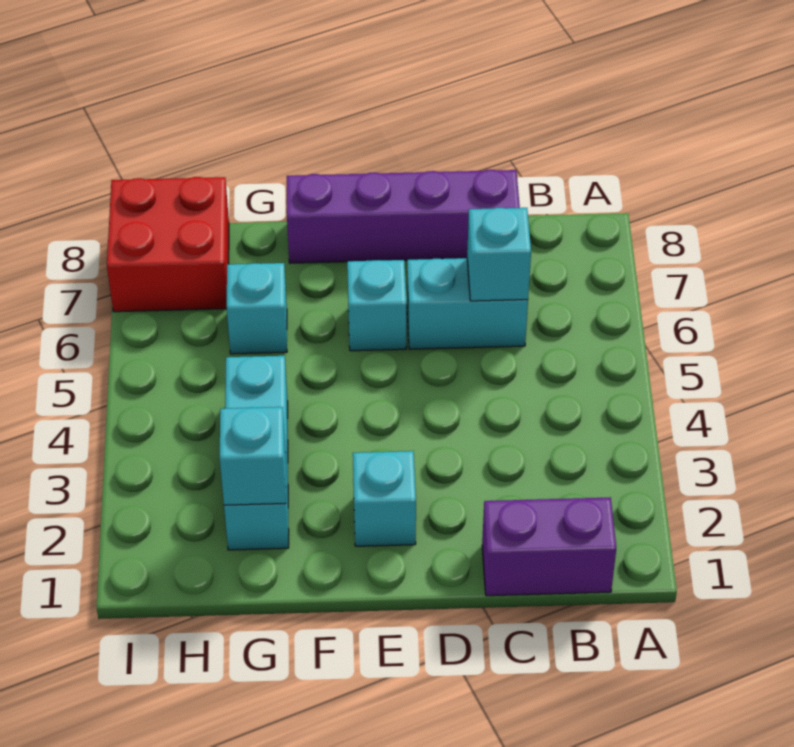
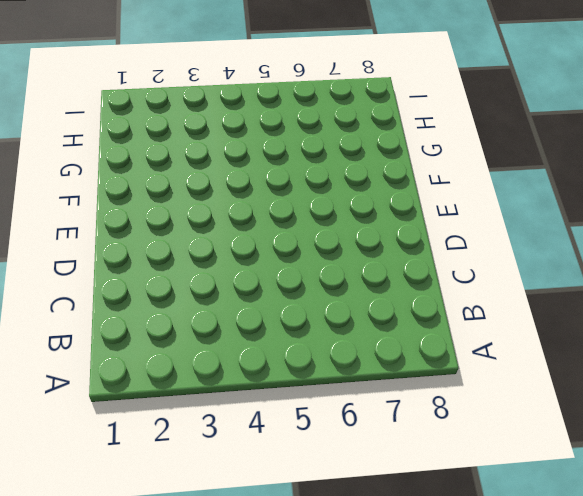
none -> purple 1x2 brick [482,497,616,596]
none -> cyan 1x2 brick [407,258,528,349]

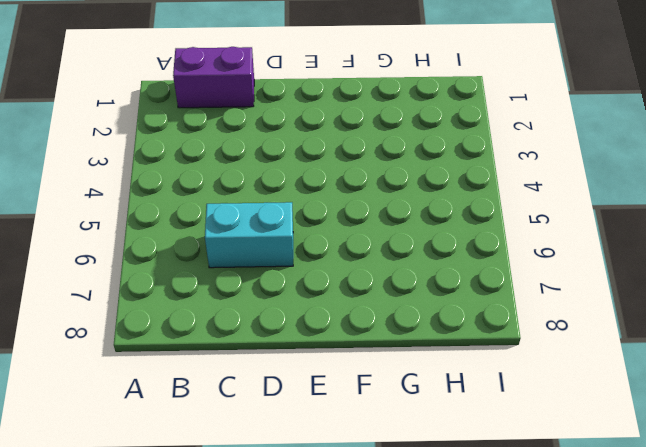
none -> purple 1x4 brick [287,170,520,263]
none -> cyan 1x1 brick [353,451,416,546]

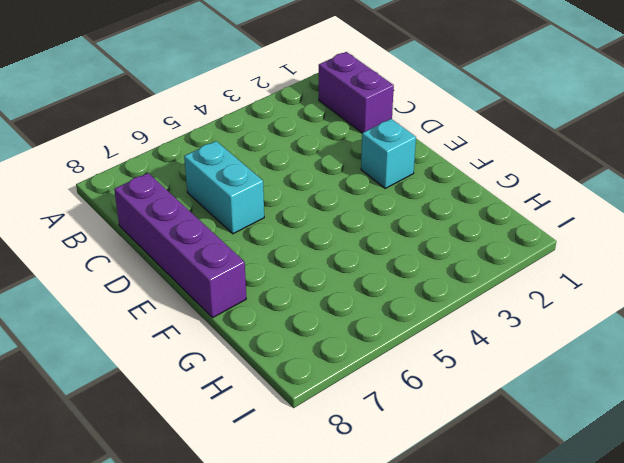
none -> cyan 1x1 brick [347,260,406,351]
none -> cyan 1x3 brick [224,356,289,550]

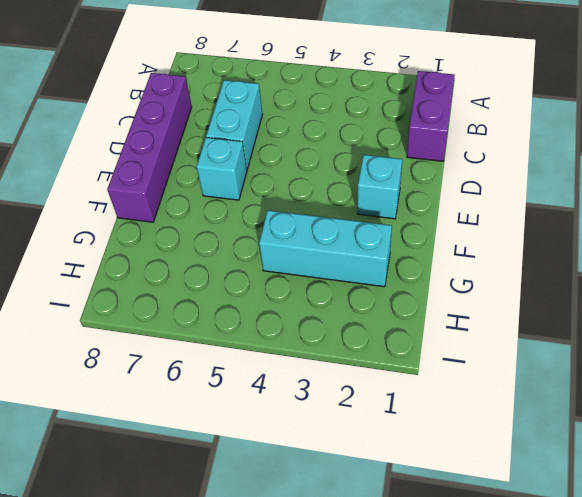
none -> cyan 1x1 brick [227,263,287,354]
none -> red 2x2 brick [107,177,229,312]

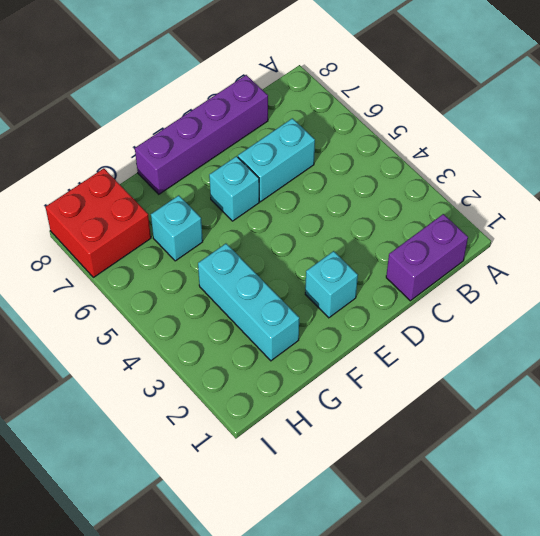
none -> cyan 1x1 brick [467,208,531,301]
none -> cyan 1x1 brick [220,407,286,505]

